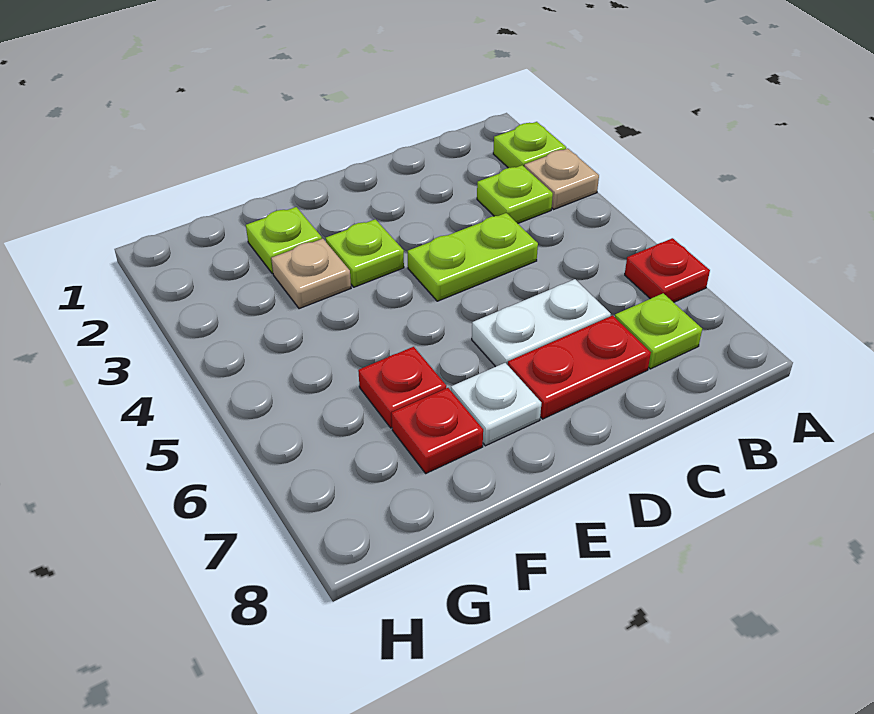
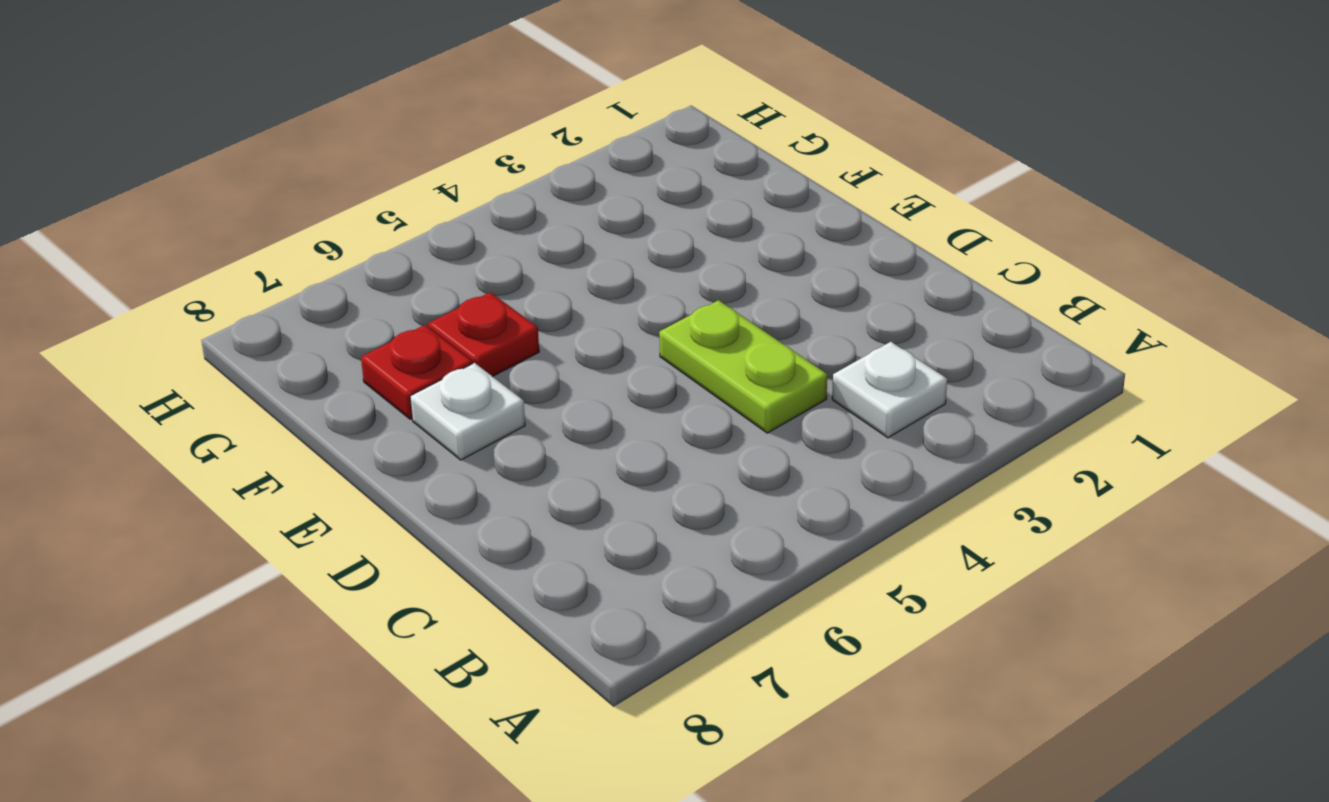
white 1x1 plate [832,342,947,438] -> lime 1x1 plate [477,165,553,223]
none -> lime 1x1 plate [493,122,566,168]
none -> tan 1x1 plate [524,148,599,209]
none -> red 1x1 plate [625,238,710,302]

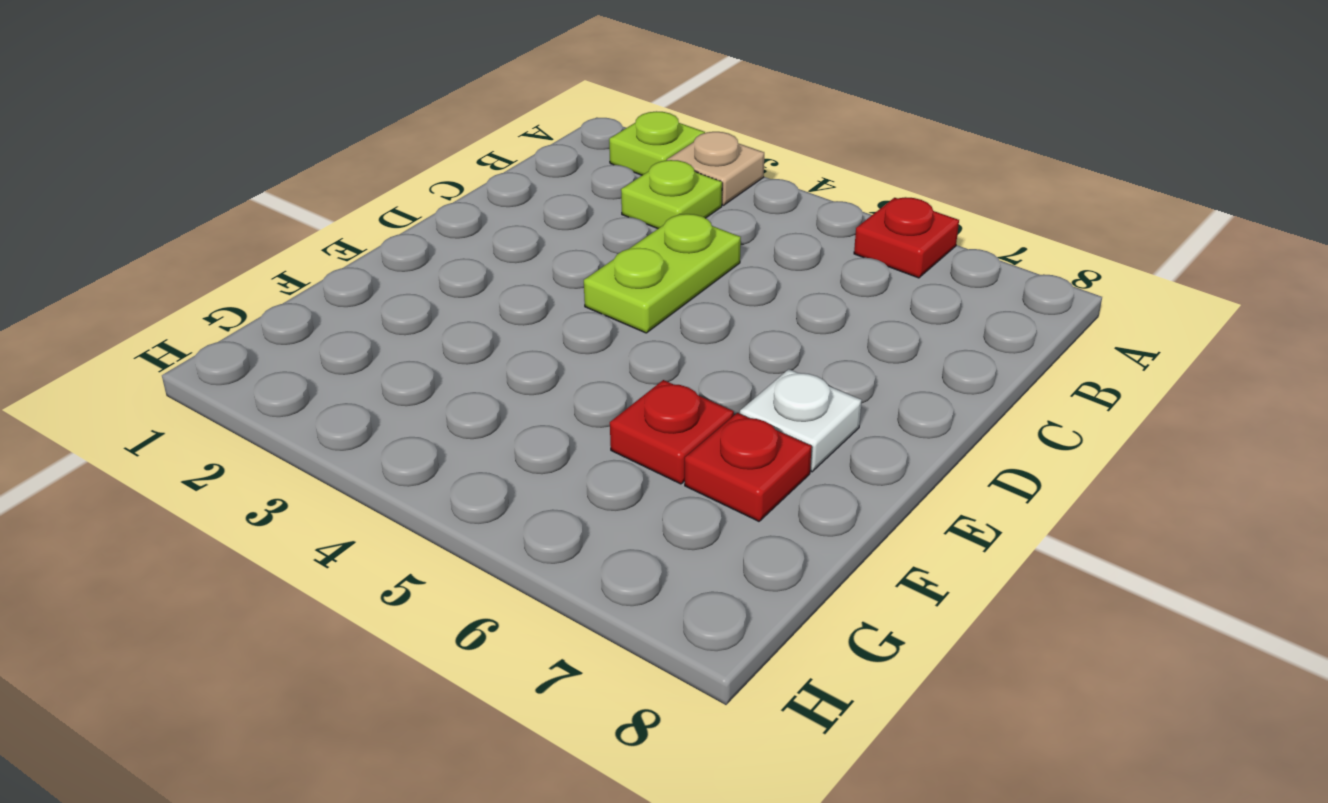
none -> lime 1x1 plate [615,293,702,369]
none -> white 1x2 plate [472,279,611,367]
none -> red 1x2 plate [508,315,651,419]

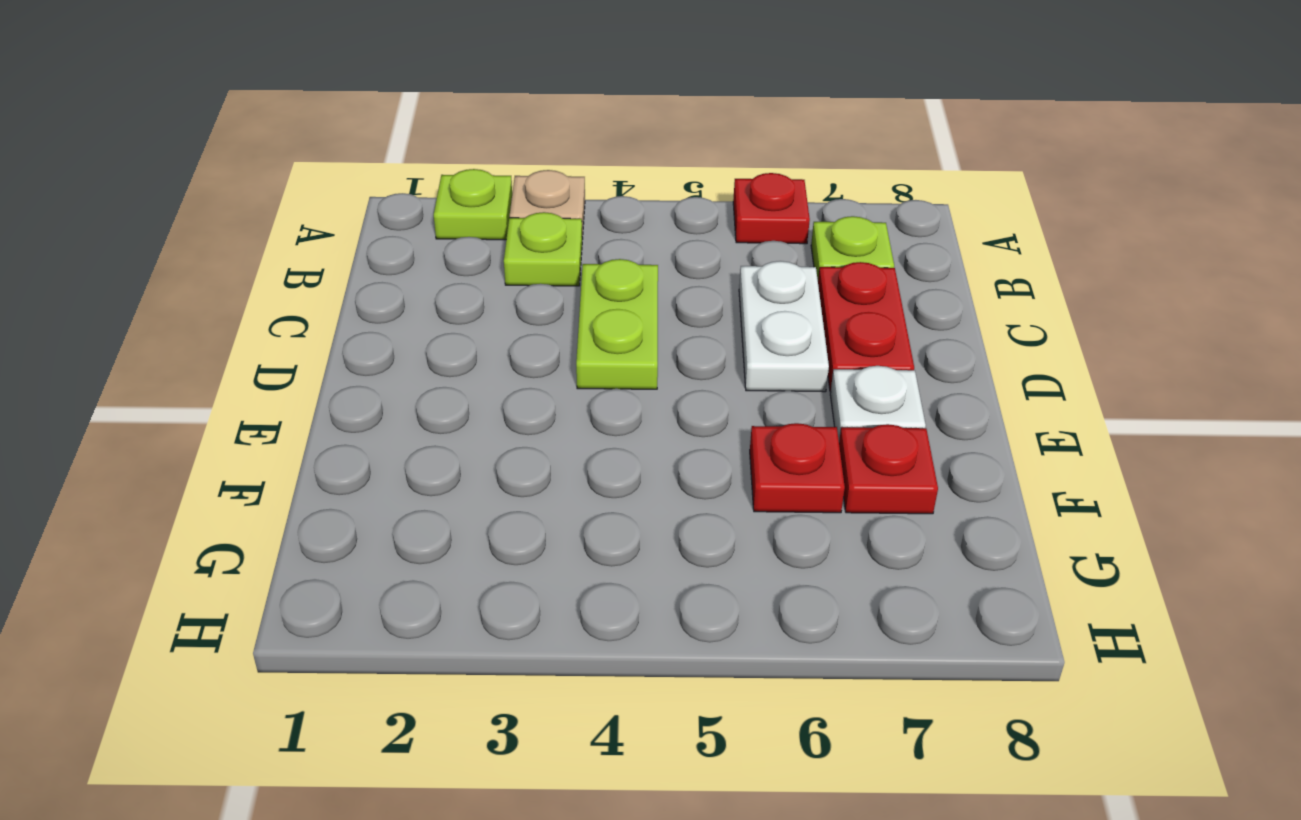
none -> lime 1x1 plate [326,219,404,287]
none -> lime 1x1 plate [246,207,322,274]
none -> tan 1x1 plate [271,239,351,309]

